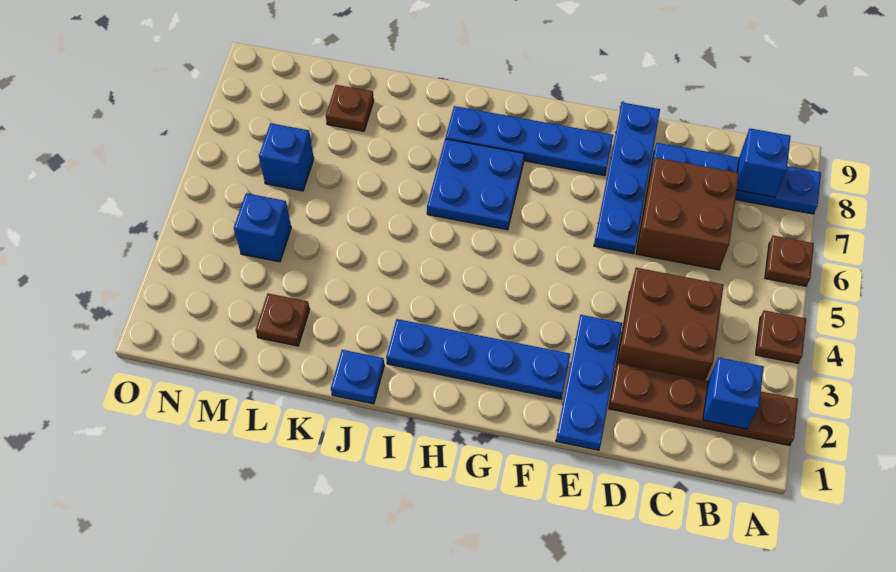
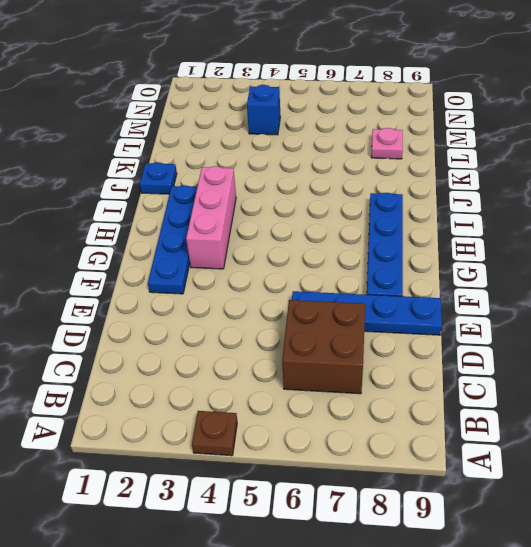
pink 1x3 brick [186,166,236,269] -> none
pink 1x1 plate [371,128,403,159] -> brown 1x1 plate [326,85,374,131]
none -> brown 1x4 plate [609,363,798,445]
none -> brown 1x1 plate [765,236,814,286]
none -> blue 1x4 plate [649,143,821,214]

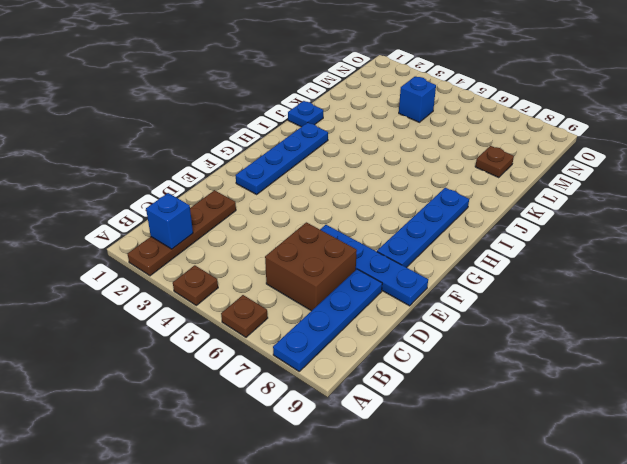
none -> brown 2x2 brick [616,268,724,380]
none -> blue 1x3 plate [556,315,622,450]
none -> blue 2x2 plate [427,139,524,230]

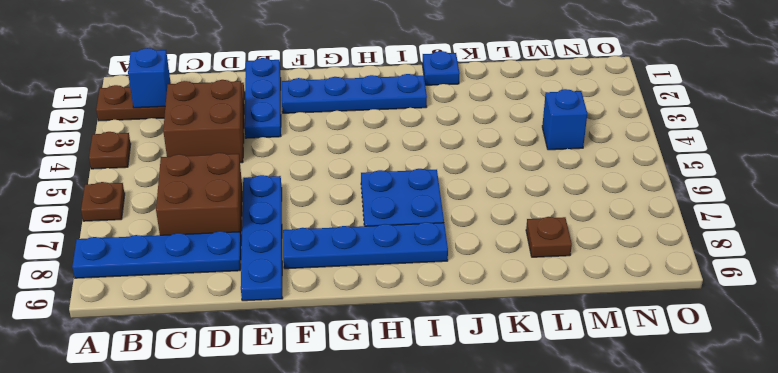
none -> brown 1x1 plate [256,294,310,346]
none -> blue 1x1 brick [259,123,314,191]
none -> blue 1x1 brick [737,128,791,197]

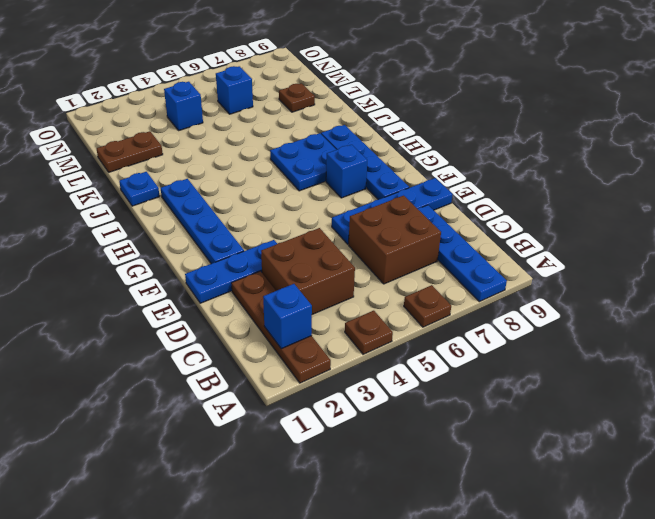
blue 1x1 brick [326,145,367,198] -> blue 1x1 brick moved to [737,128,791,197]
brown 1x2 plate [96,131,163,172] -> brown 1x1 plate [256,294,310,346]

